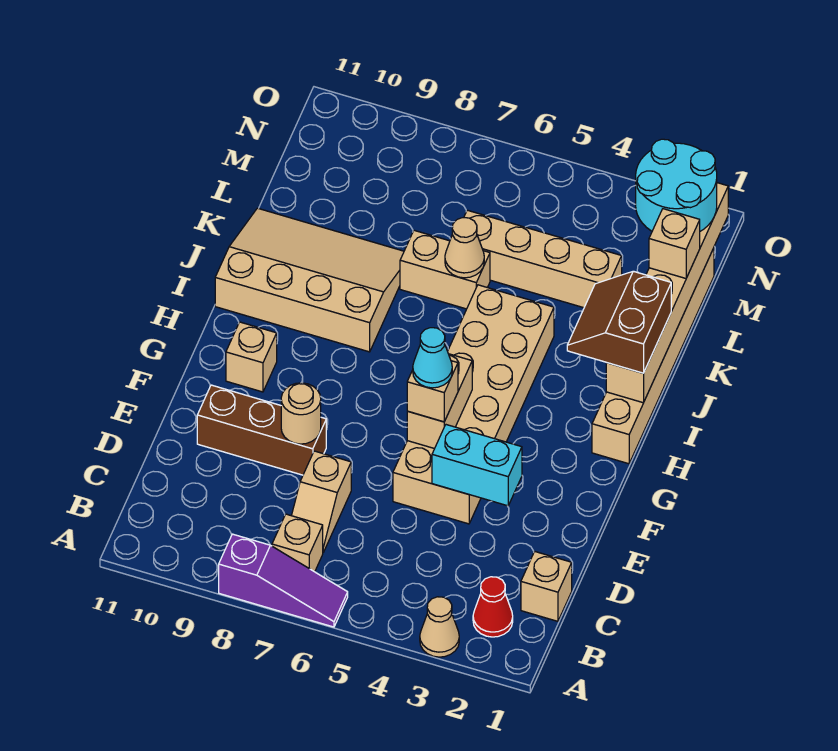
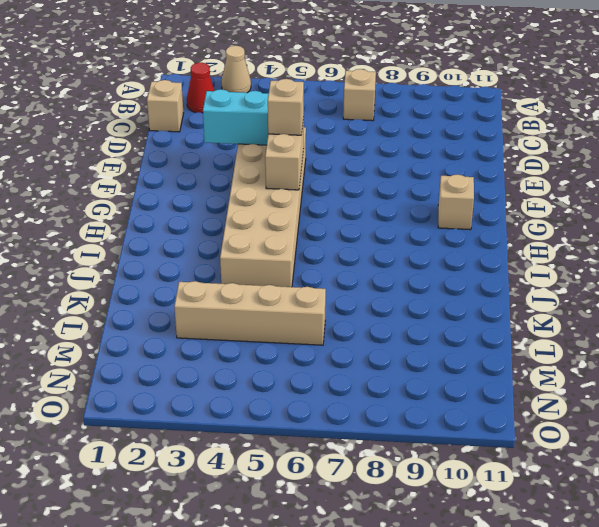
none -> purple 1x3 slope [219,534,348,627]
none -> tan 1x2 slope [292,451,351,552]
none -> brown 1x3 brick [197,385,326,475]

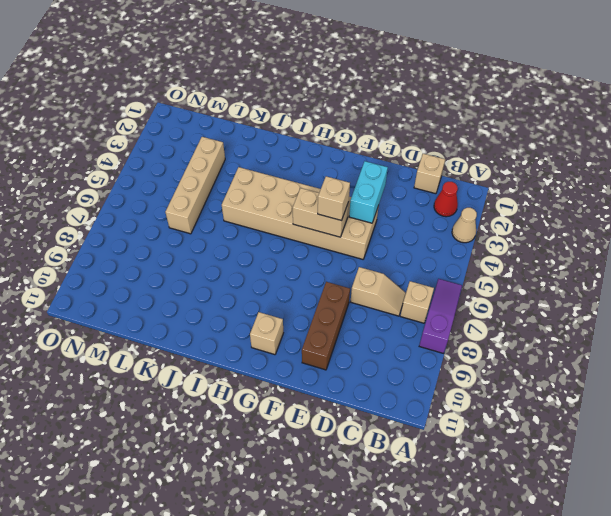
none -> tan 1x6 brick [592,248,714,464]
none -> tan 3x4 slope [215,208,404,352]
none -> tan 1x2 brick [400,230,490,309]

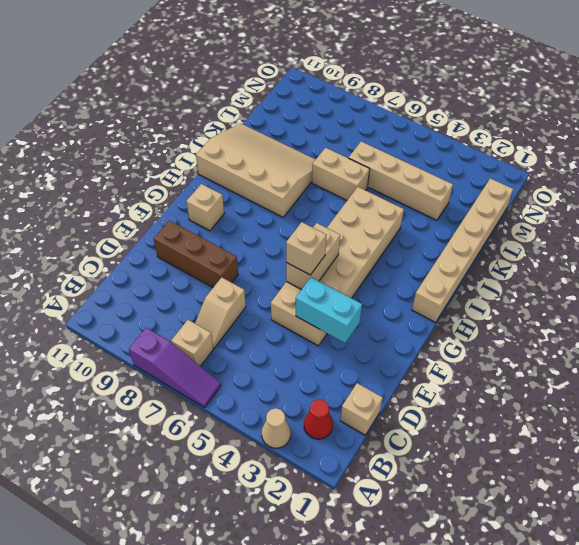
none -> tan 1x1 round brick [281,383,321,444]
none -> tan 1x6 brick [606,183,728,403]
none -> tan 1x1 cone [445,218,484,278]

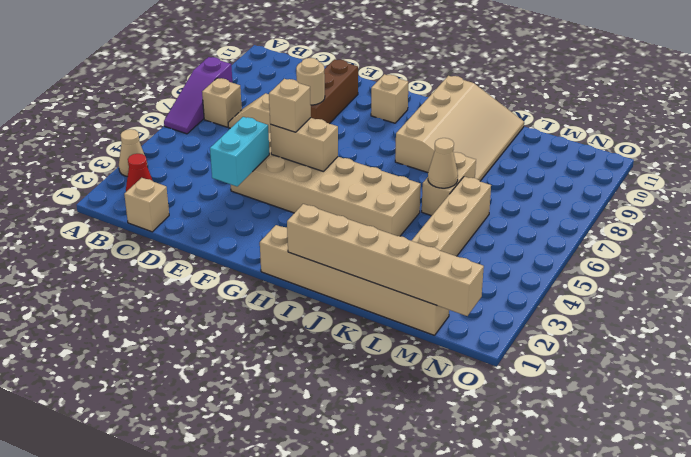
none -> brown 2x2 slope [567,271,671,373]
none -> tan 1x1 brick [649,209,700,278]
none -> cyan 2x2 round brick [636,139,717,231]

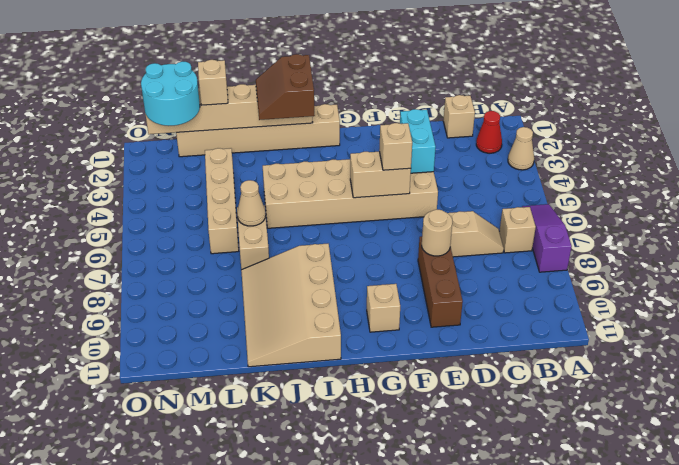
brown 2x2 slope [256,54,315,120] -> brown 2x2 slope turned to [567,271,671,373]
none -> cyan 1x1 cone [413,328,452,388]

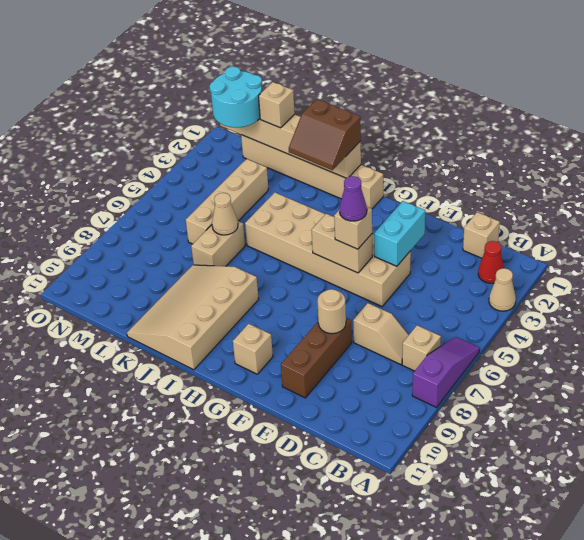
purple 1x1 cone [339,176,367,221] -> cyan 1x1 cone [413,328,452,388]

